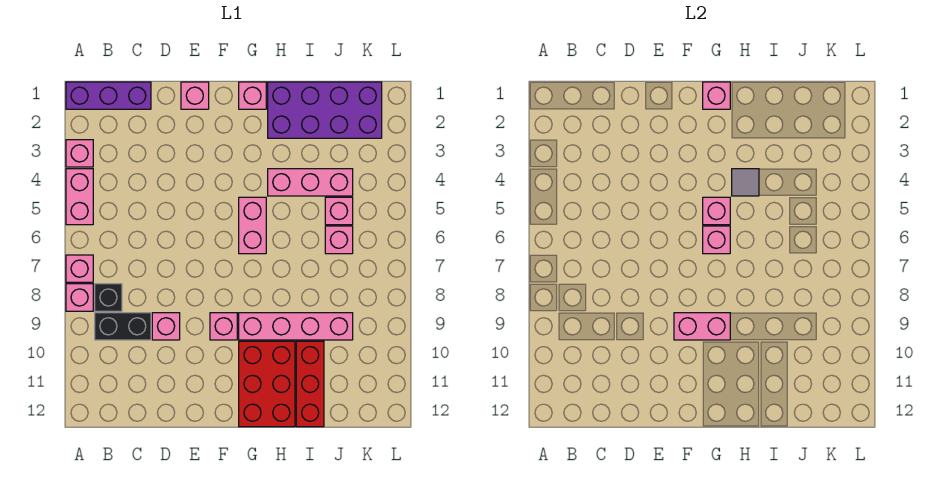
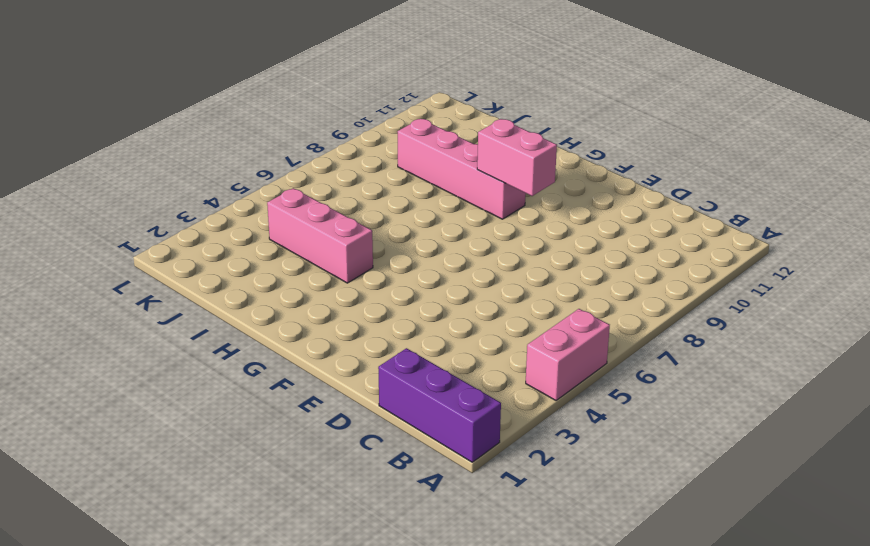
none -> pink 1x1 brick [66,140,93,167]
none -> pink 1x1 brick [66,255,93,282]
none -> pink 1x1 brick [66,284,93,311]

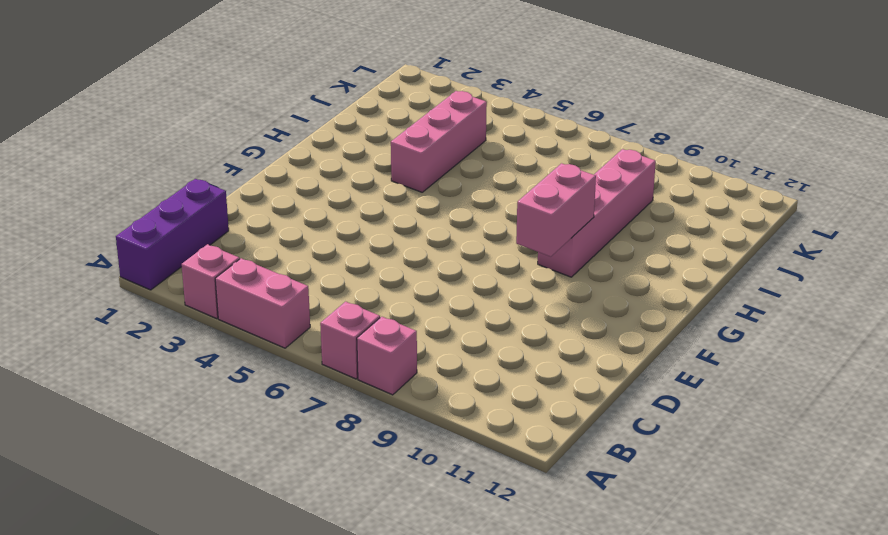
none -> black 1x1 brick [95,284,122,311]
none -> black 1x2 brick [95,313,151,340]
none -> pink 1x1 brick [152,313,180,340]

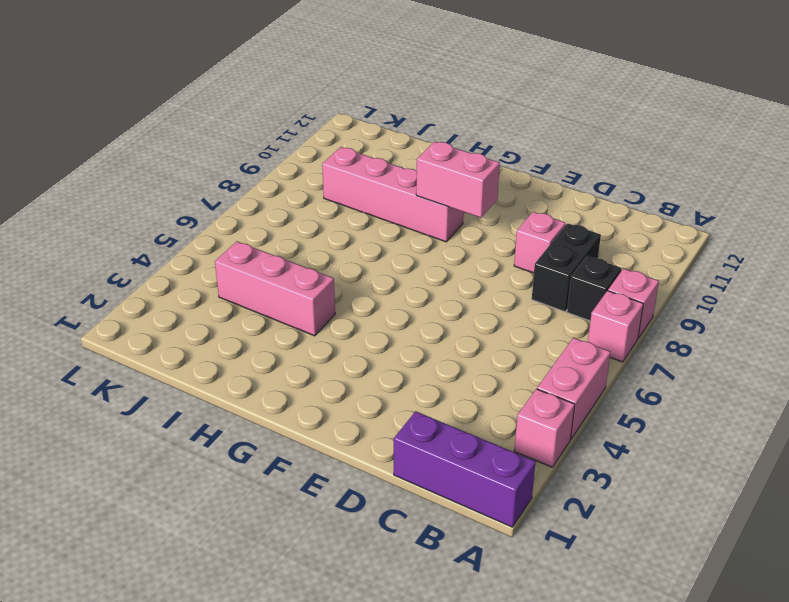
black 1x2 brick [532,223,601,312] -> black 1x2 brick turned to [95,313,151,340]
none -> pink 1x1 brick [181,82,209,109]
none -> pink 1x1 brick [210,313,237,340]
none -> pink 1x1 brick [239,82,266,109]

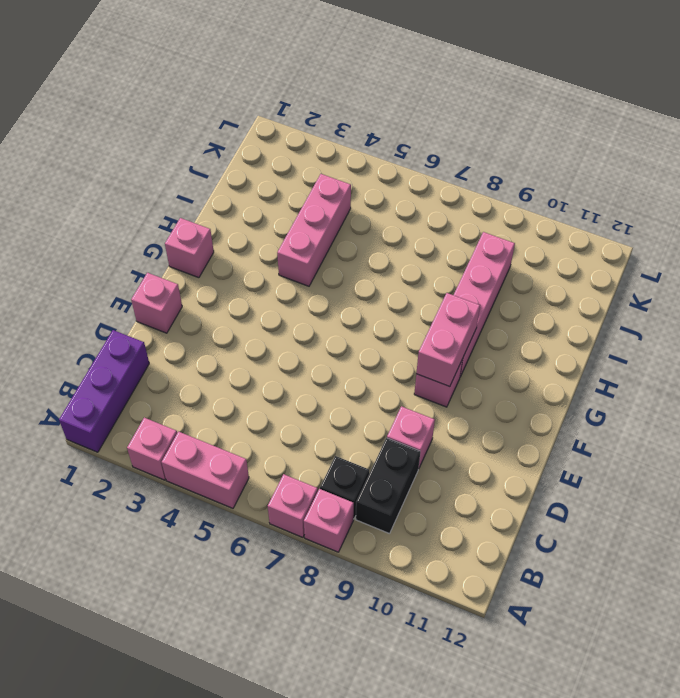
none -> pink 1x2 brick [239,197,266,254]
none -> red 2x3 brick [239,341,295,427]
none -> purple 2x4 brick [268,82,382,138]

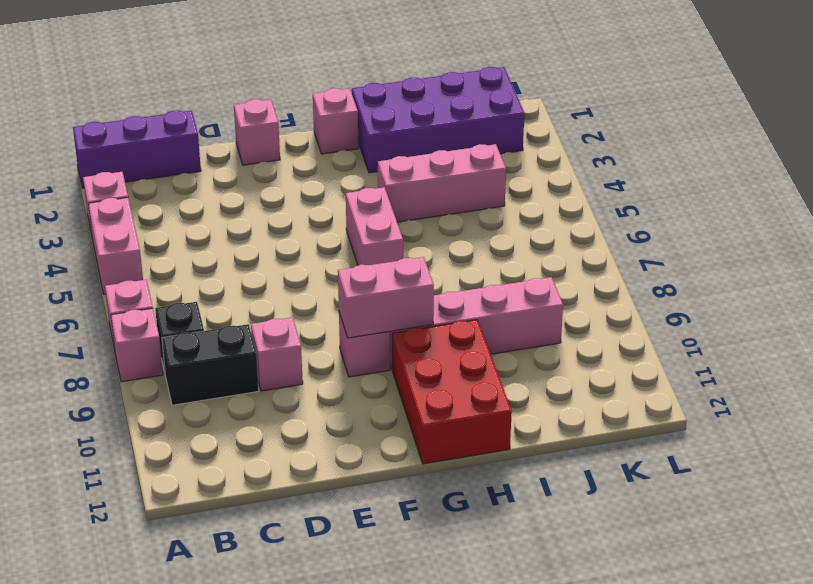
none -> red 1x3 brick [296,341,324,427]
none -> pink 1x1 brick [325,197,353,225]
none -> pink 1x1 brick [325,226,353,254]

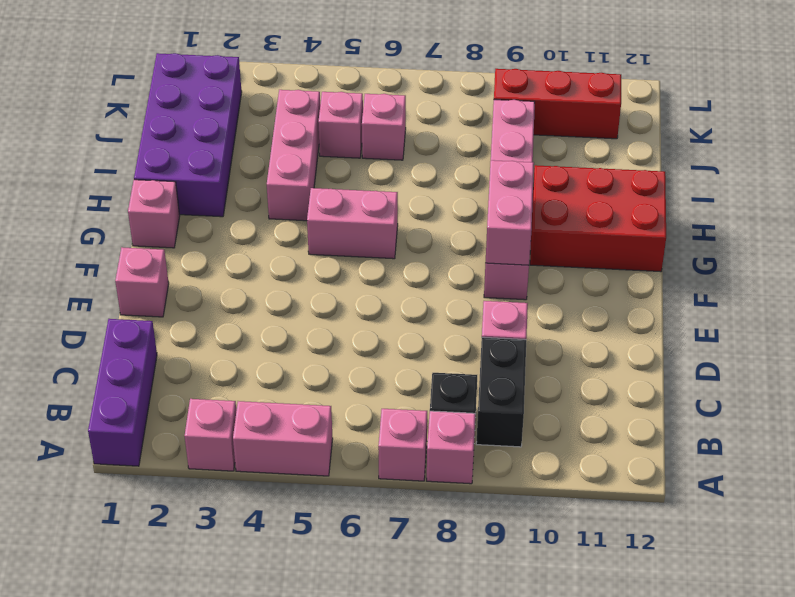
red 1x3 brick [494,69,621,139] -> red 1x3 brick moved to [296,341,324,427]
none -> pink 1x1 brick [703,82,730,109]
none -> pink 1x1 brick [703,197,730,225]
none -> pink 1x1 brick [703,226,730,254]

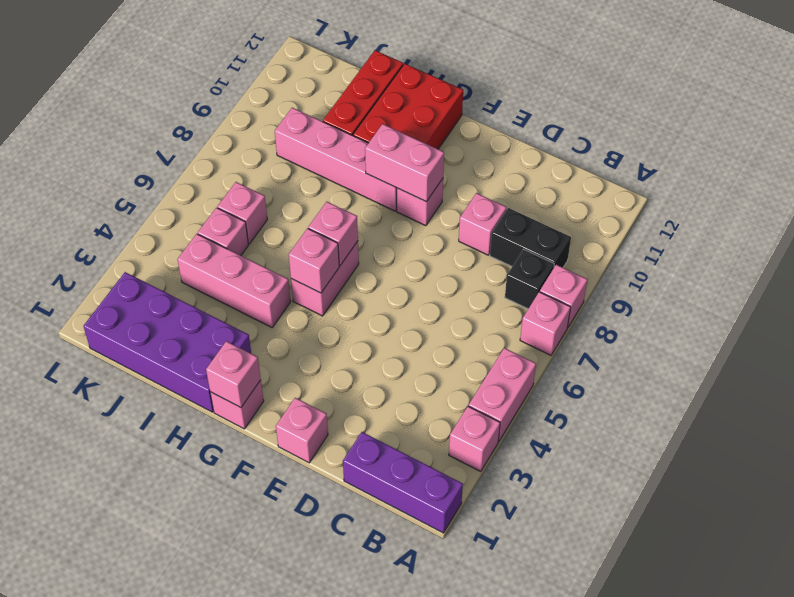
none -> grey 1x1 tile [732,169,759,196]

